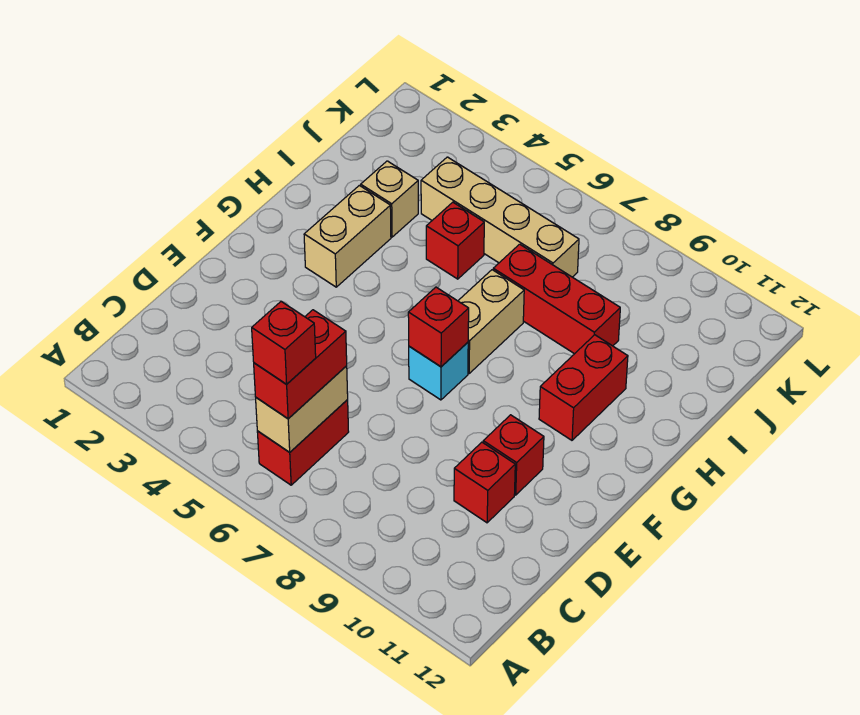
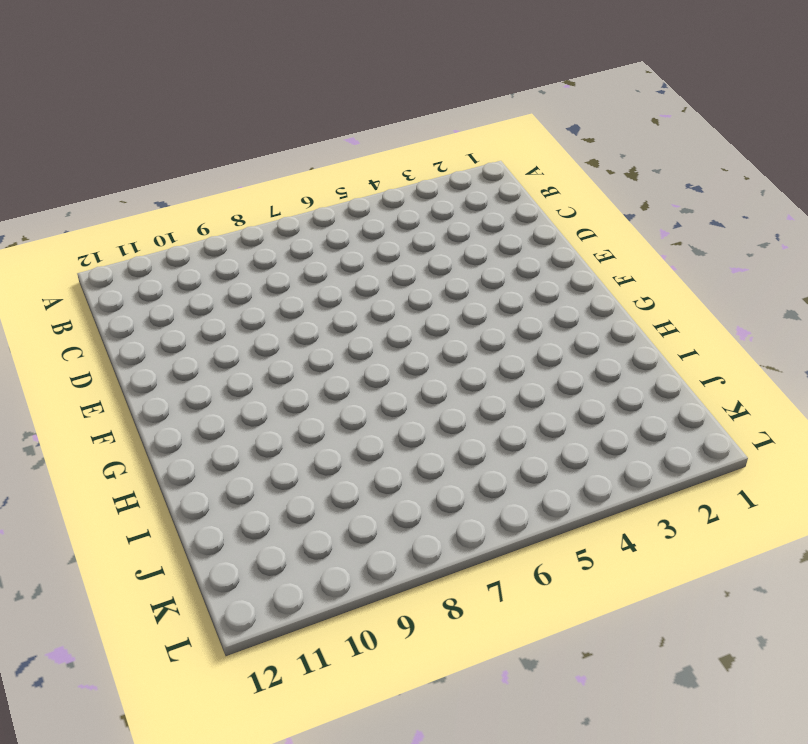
none -> red 1x2 brick [257,400,349,485]
none -> red 1x1 brick [454,442,515,523]
none -> red 1x1 brick [483,415,544,495]

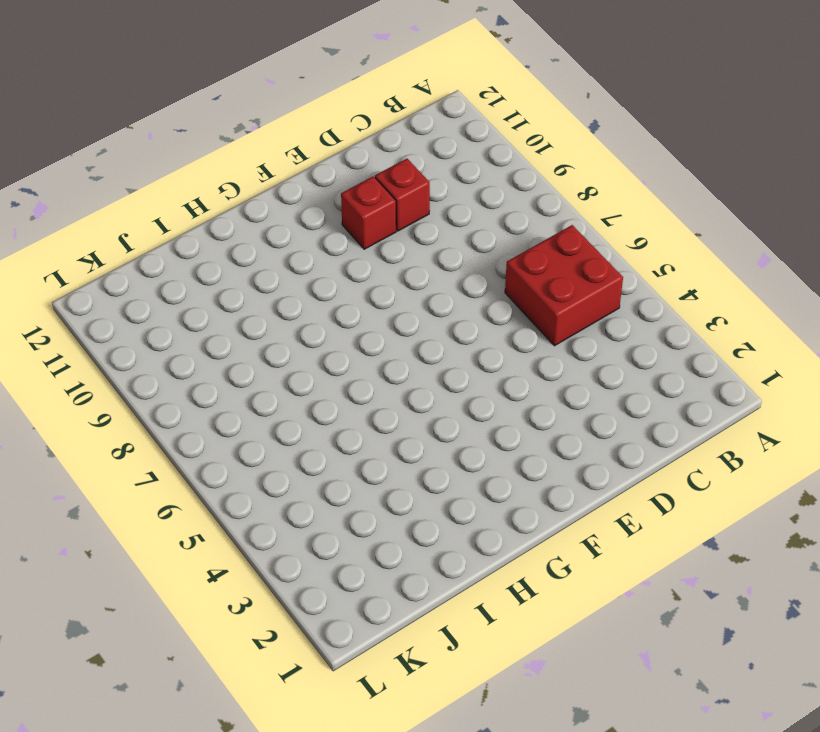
red 2x2 brick [505,225,623,346] -> red 1x2 brick [257,400,349,485]
none -> cyan 1x1 brick [409,342,468,400]
none -> tan 1x2 brick [304,185,391,287]
none -> tan 1x2 brick [458,270,524,373]

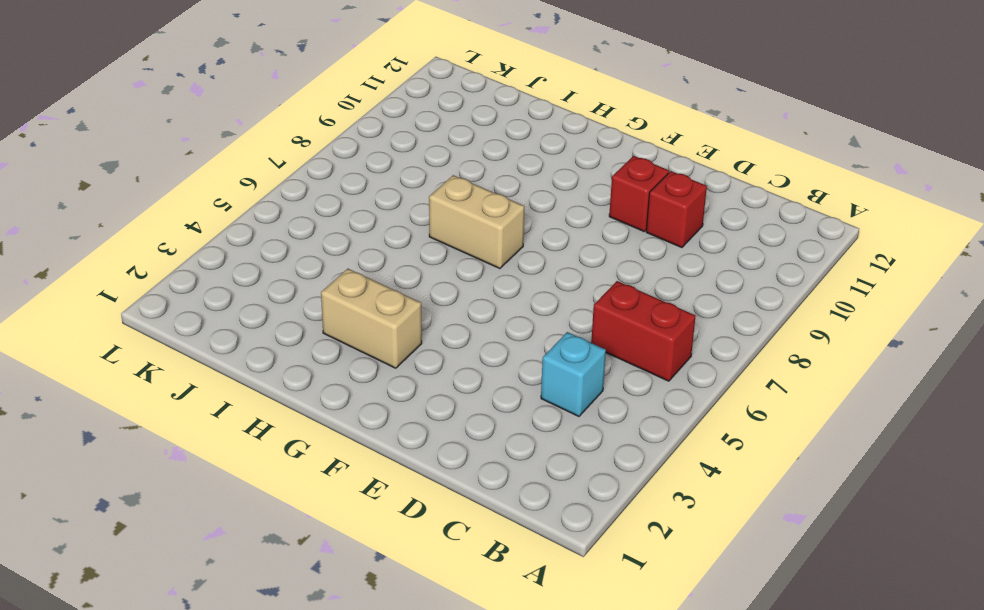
cyan 1x1 brick [541,332,606,416] -> cyan 1x1 brick moved to [409,342,468,400]
none -> red 1x2 brick [539,335,628,440]
none -> tan 1x1 brick [361,161,418,237]
none -> red 1x1 brick [426,202,484,279]

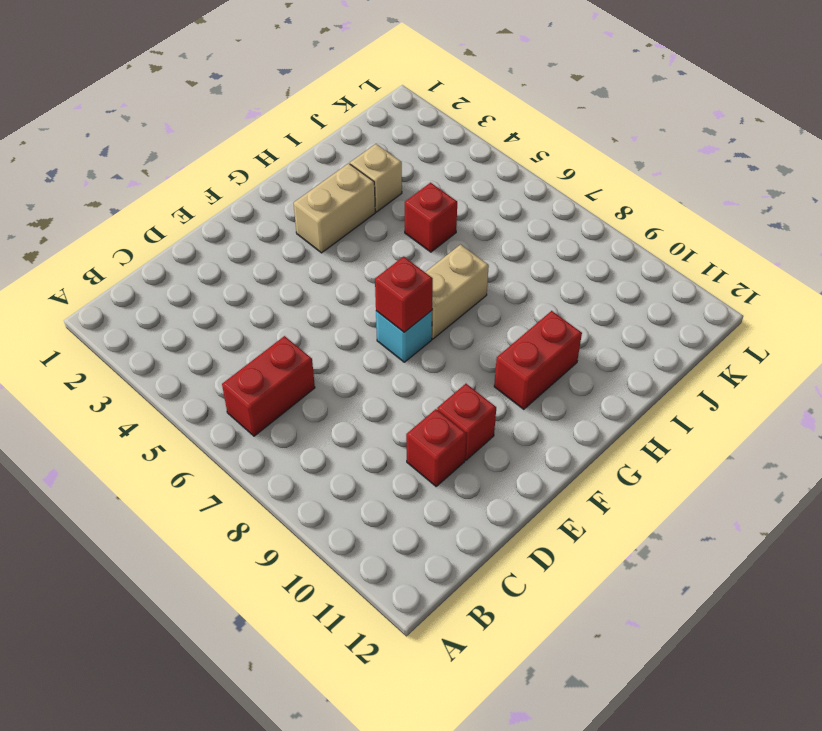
none -> red 1x3 brick [493,244,620,354]
none -> tan 1x4 brick [421,157,579,277]
none -> tan 1x2 brick [256,366,348,452]

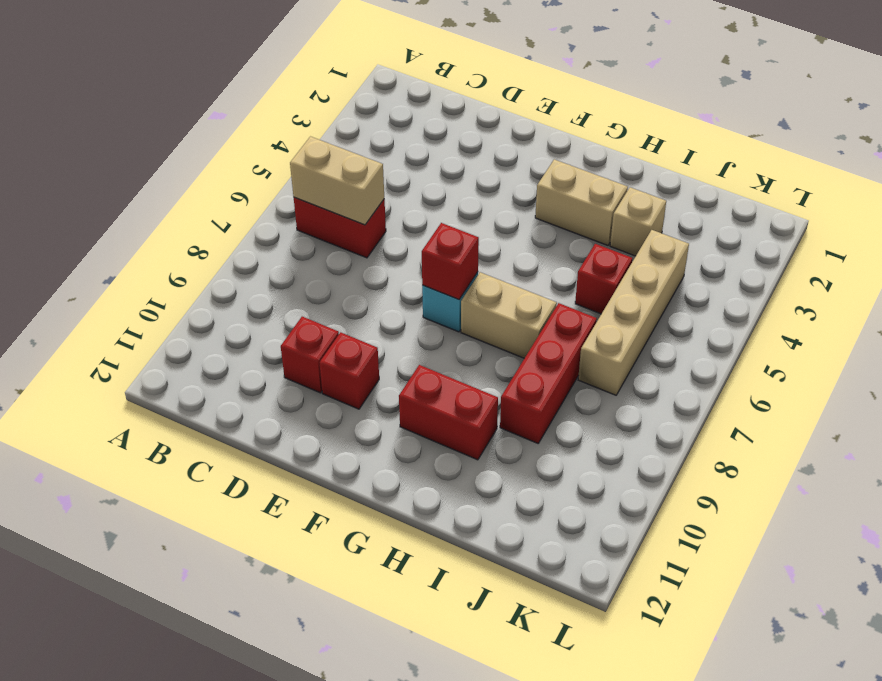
none -> red 1x2 brick [254,310,347,419]
none -> red 1x1 brick [252,301,316,384]

